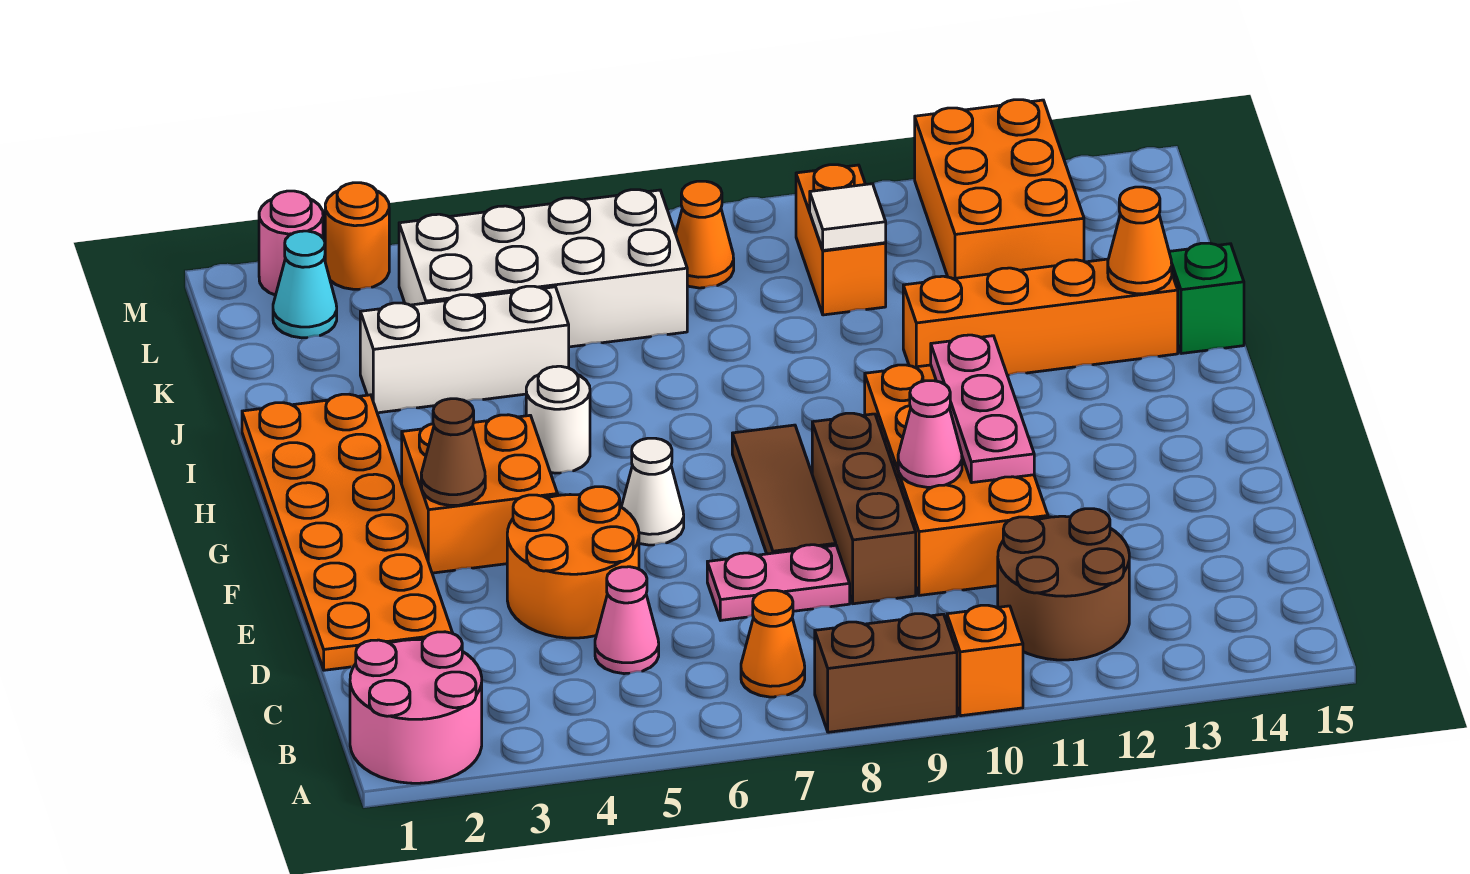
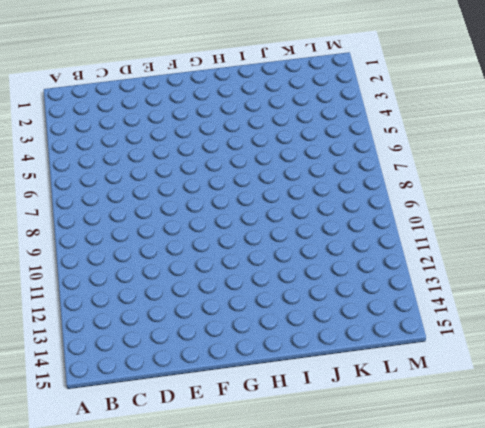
none -> pink 2x2 round brick [350,632,482,783]
none -> brown 1x2 brick [815,614,957,732]
none -> orange 1x1 brick [947,605,1023,716]
none -> orange 1x1 cone [741,590,805,697]

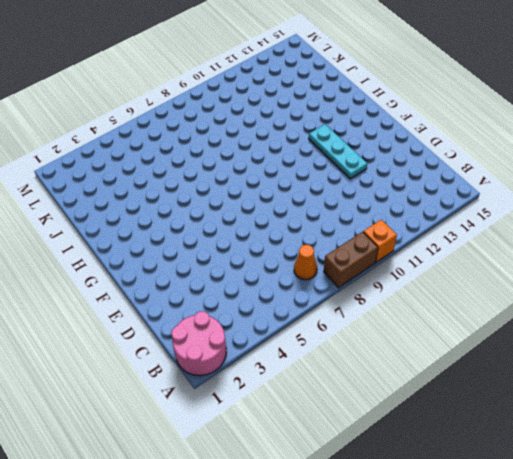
cyan 1x3 plate [309,124,367,179] -> none
none -> brown 2x2 round brick [998,509,1129,660]
none -> pink 1x1 cone [595,567,659,674]
none -> orange 2x6 plate [242,394,452,670]
none -> orange 2x2 round brick [507,487,639,638]

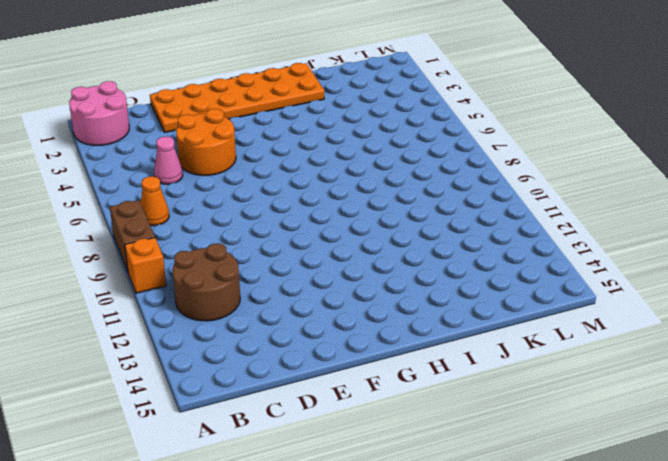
none -> pink 1x2 plate [707,545,850,620]
none -> brown 1x3 brick [812,413,916,604]
none -> orange 2x4 brick [865,365,1048,595]
none -> brown 1x3 tile [732,425,836,554]

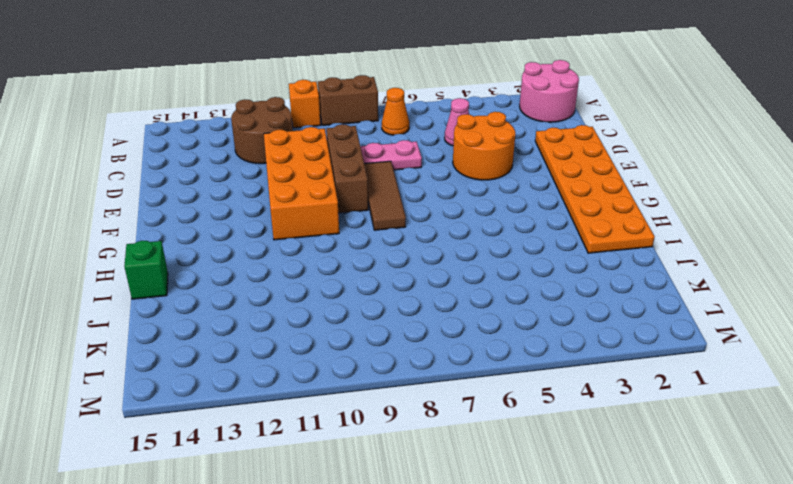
none -> orange 2x2 brick [402,415,558,573]
none -> white 1x1 cone [621,438,684,545]
none -> white 1x1 round brick [526,366,590,473]
none -> orange 1x4 brick [903,259,1178,375]

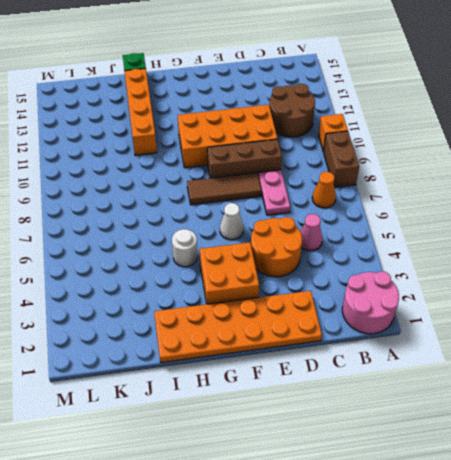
none -> white 1x3 brick [360,286,569,413]
none -> white 2x4 brick [399,190,687,347]
none -> orange 1x2 brick [796,165,886,315]
none -> orange 2x3 brick [915,100,1084,279]

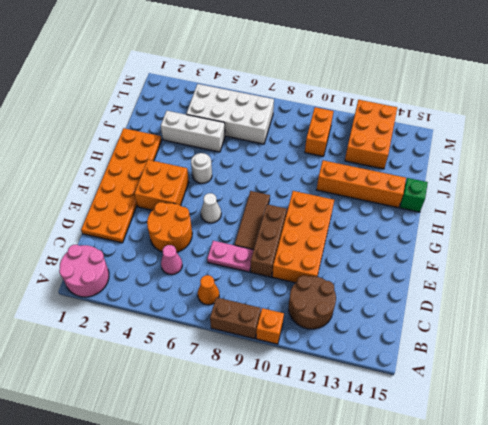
none -> cyan 1x1 cone [273,231,337,338]
none -> orange 1x1 cone [676,181,734,288]
none -> pink 1x1 round brick [259,191,323,295]
none -> orange 1x1 round brick [325,183,389,289]

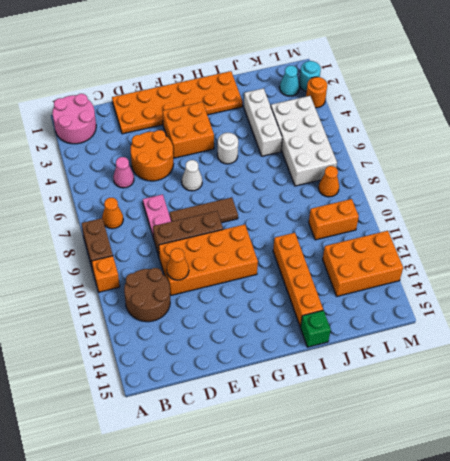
orange 1x1 cone [167,248,189,280] -> orange 1x1 cone moved to [1108,187,1172,294]
cyan 1x1 round brick [299,61,321,91] -> pink 1x1 round brick [259,191,323,295]
none -> pink 1x1 cone [898,381,962,487]
none -> pink 1x3 plate [931,335,1034,483]
none -> brown 1x1 cone [421,399,485,505]
none -> white 1x1 tile [810,184,886,250]

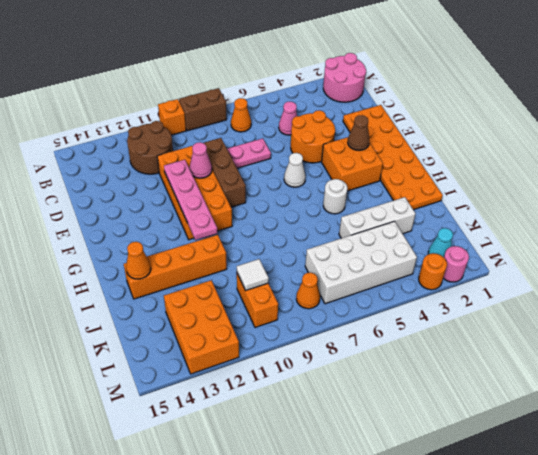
pink 1x4 plate [164,160,217,240] -> pink 1x3 plate [931,335,1034,483]
none -> brown 1x3 tile [732,425,836,554]
none -> green 1x1 brick [1169,243,1244,354]

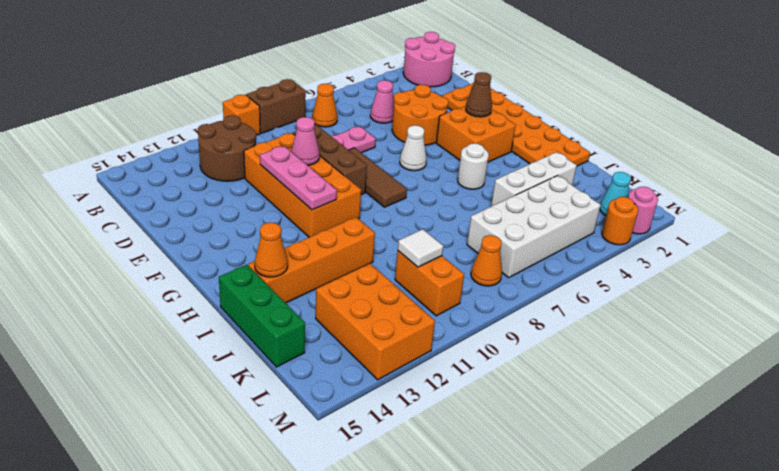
green 1x3 brick [219,265,305,367] -> green 1x1 brick [1169,243,1244,354]

